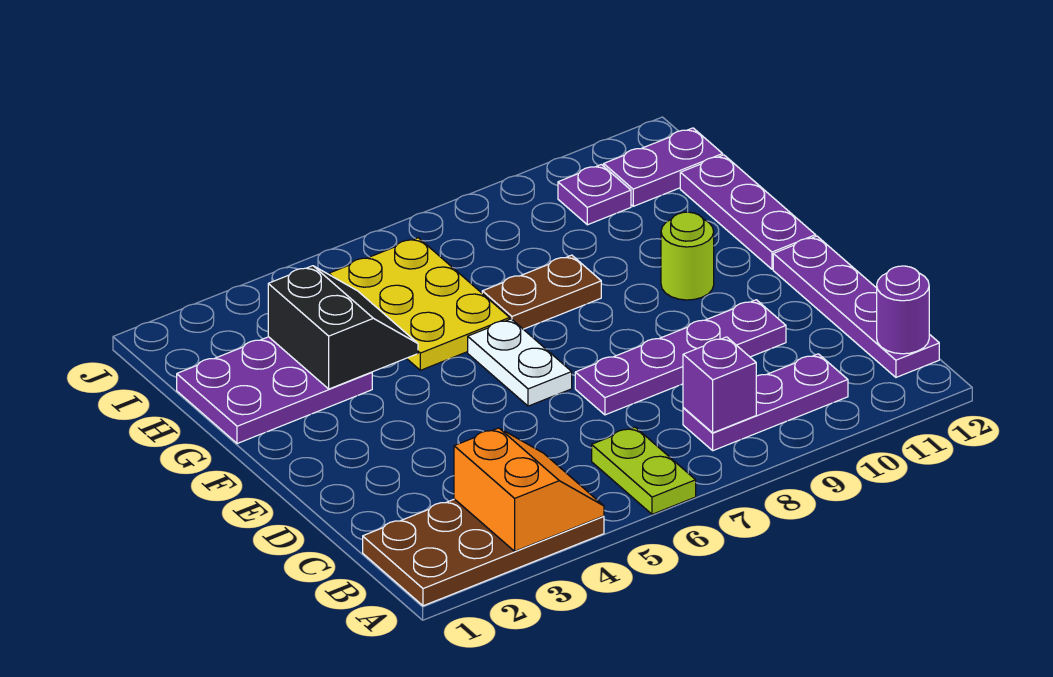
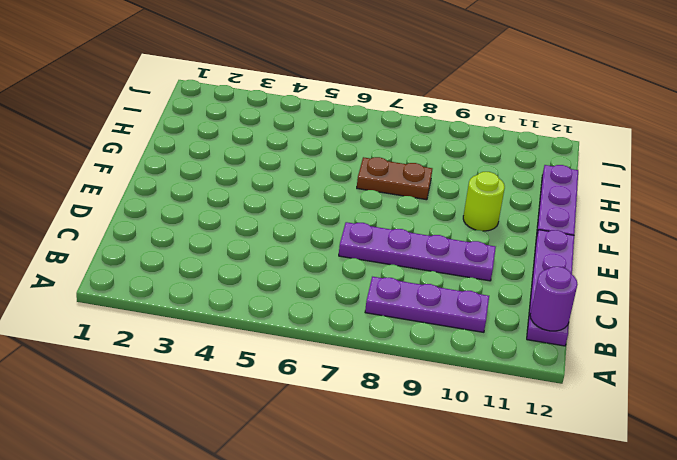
none -> brown 2x4 plate [363,499,604,606]
none -> lime 1x2 plate [592,427,696,514]
none -> white 1x2 plate [468,319,572,406]

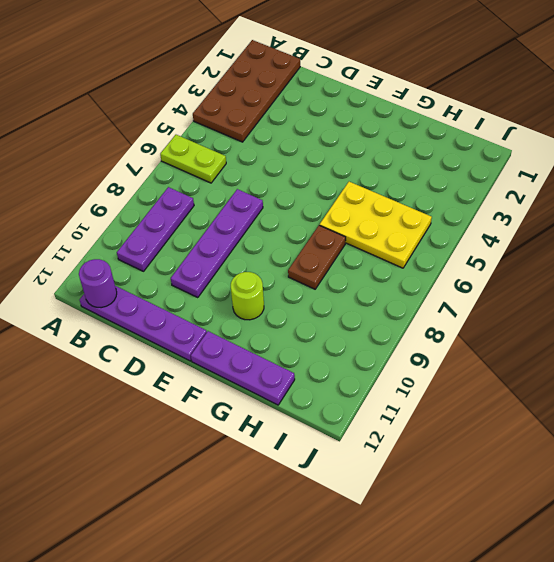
none -> white 1x2 plate [468,319,572,406]
none -> purple 2x3 plate [177,337,372,444]
none -> purple 1x1 plate [558,165,631,225]

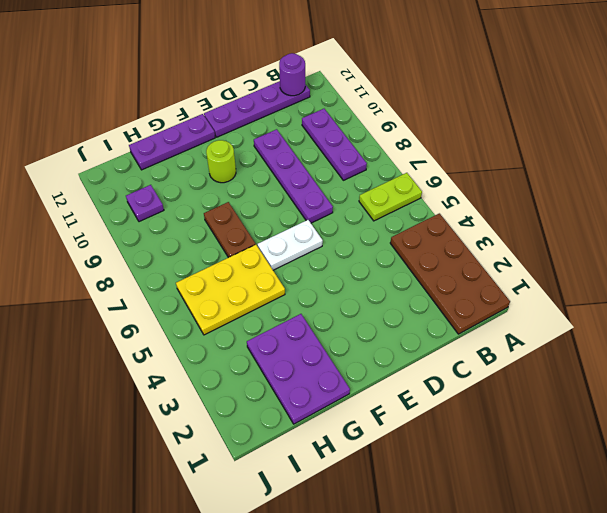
none -> purple 1x2 plate [604,128,723,206]
none -> orange 2x2 slope [454,428,604,551]
none -> purple 1x1 brick [683,337,756,433]

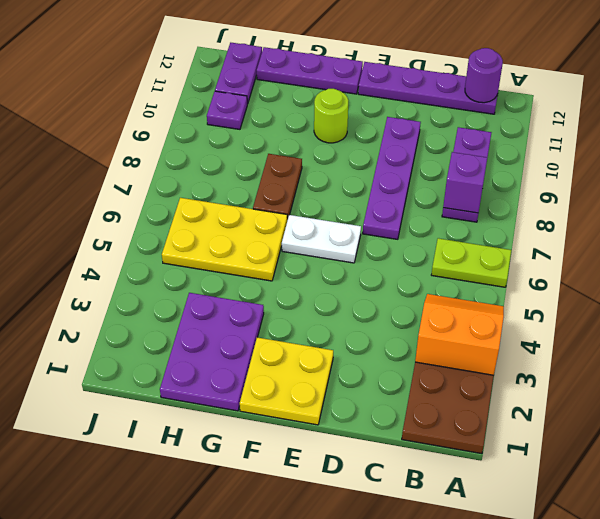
yellow 2x2 plate [240,337,333,425] -> none
none -> black 2x2 slope [268,266,418,389]

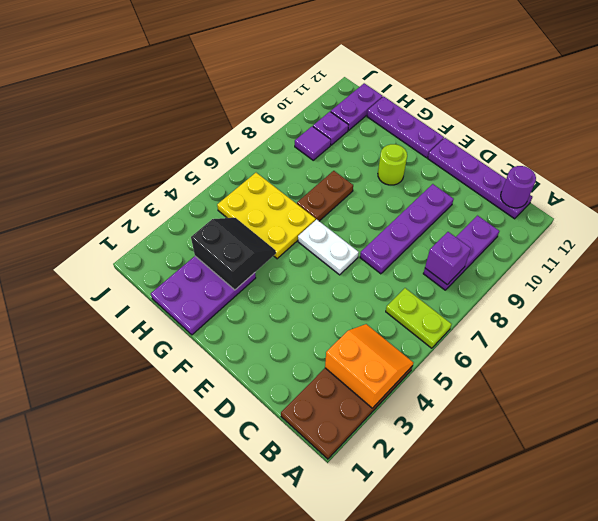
purple 1x1 tile [295,126,331,160] -> none

